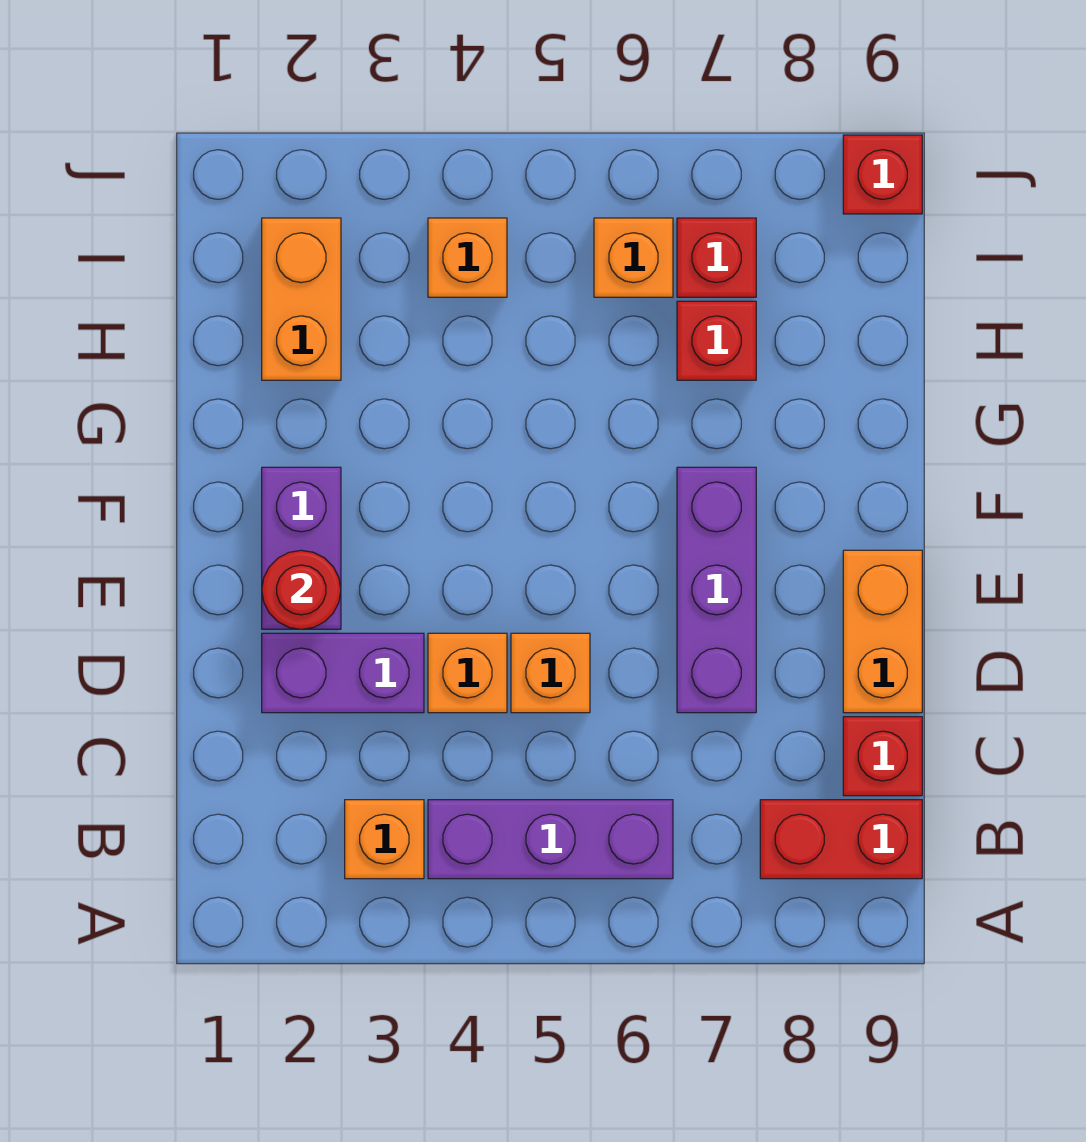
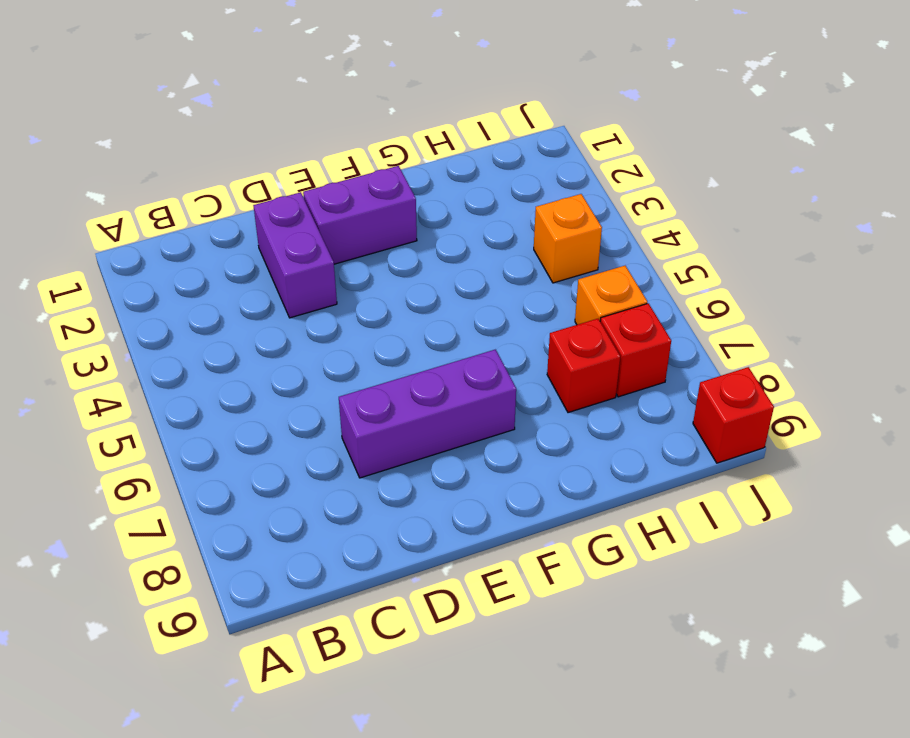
none -> orange 1x1 brick [345,800,424,879]
none -> purple 1x3 brick [428,800,673,879]
none -> red 1x2 brick [760,800,922,879]

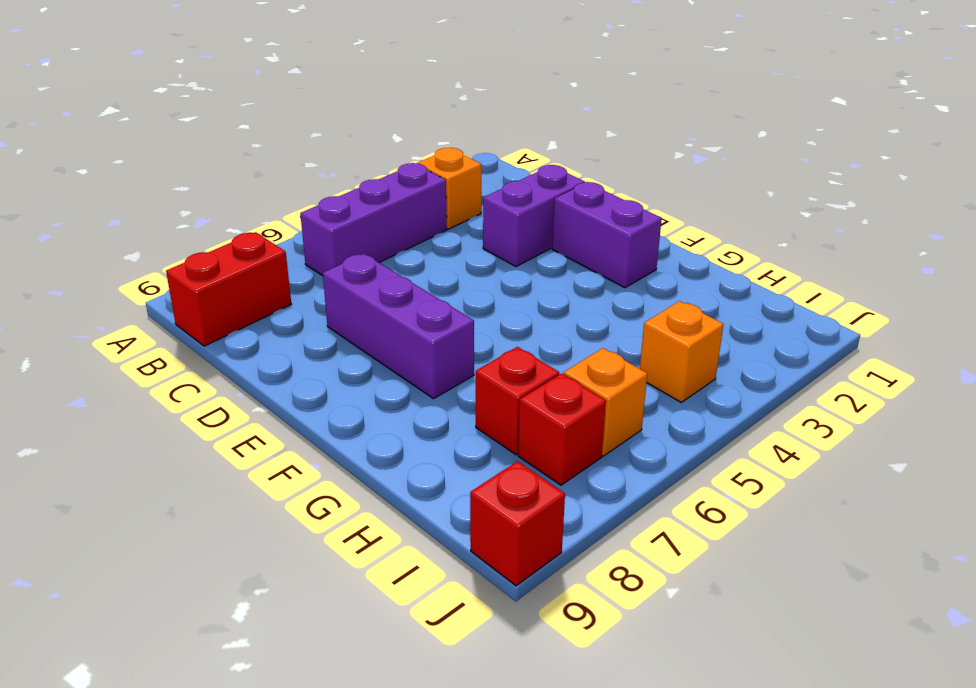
none -> red 1x1 brick [843,717,922,796]
none -> orange 1x1 brick [428,633,507,713]
none -> orange 1x1 brick [511,633,590,713]

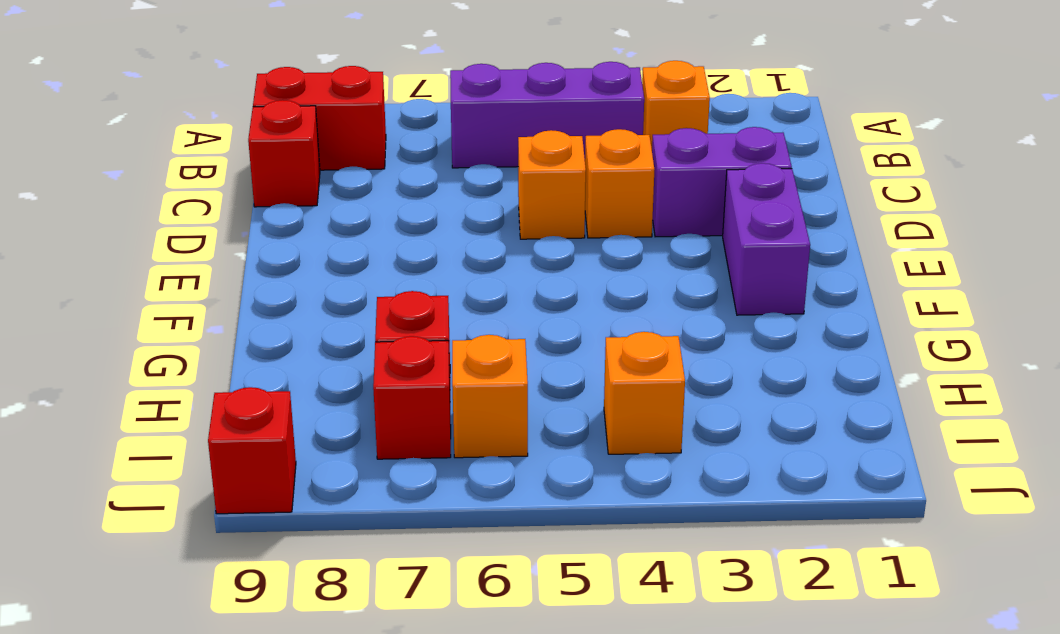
none -> purple 1x3 brick [677,467,756,713]
none -> orange 1x2 brick [843,550,922,713]
none -> orange 1x2 brick [262,218,341,380]

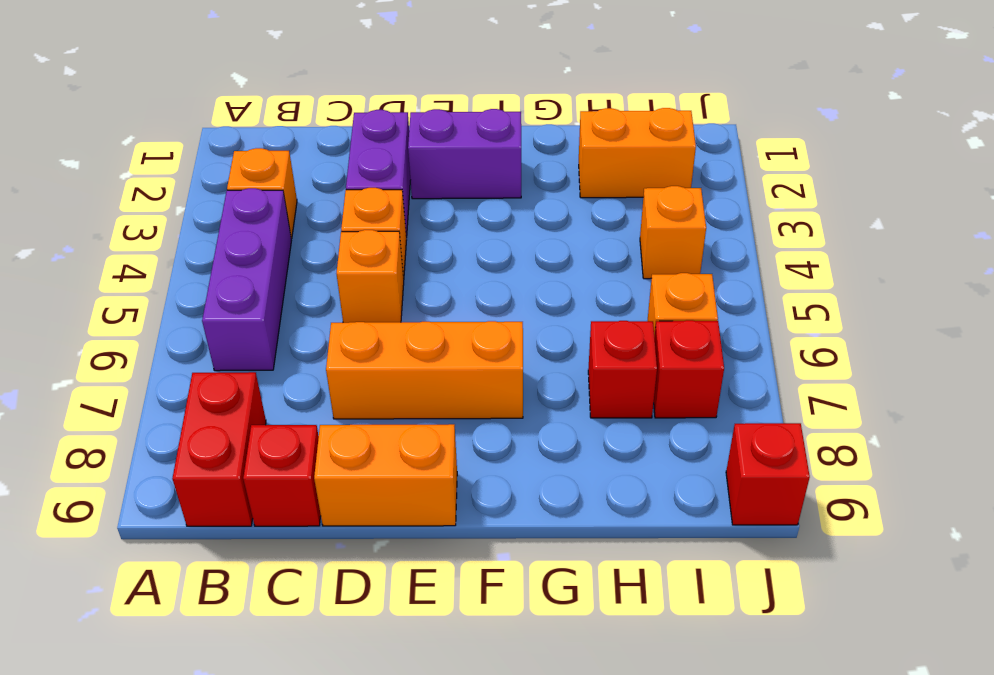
orange 1x3 brick [326,321,523,419] -> purple 1x3 brick [677,467,756,713]
none -> red 1x1 round brick [262,550,341,629]

